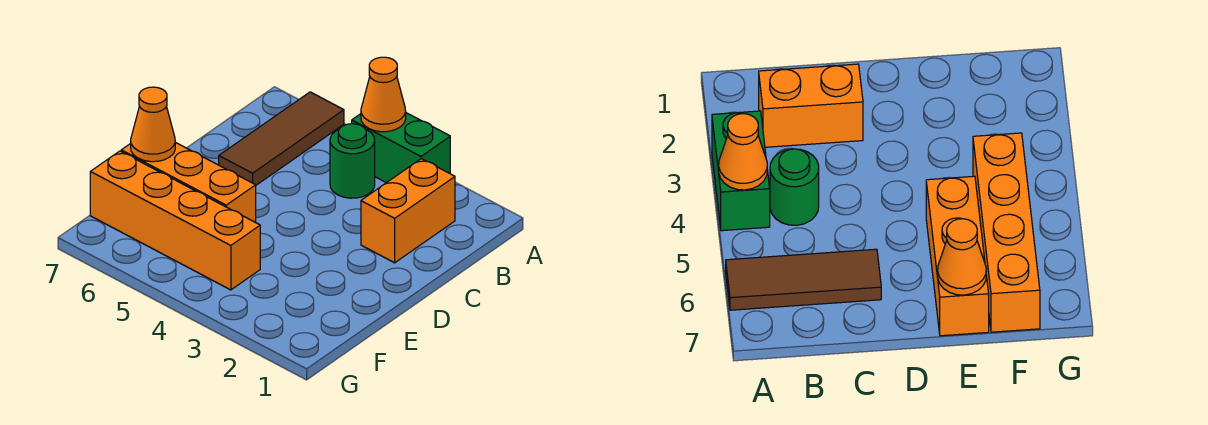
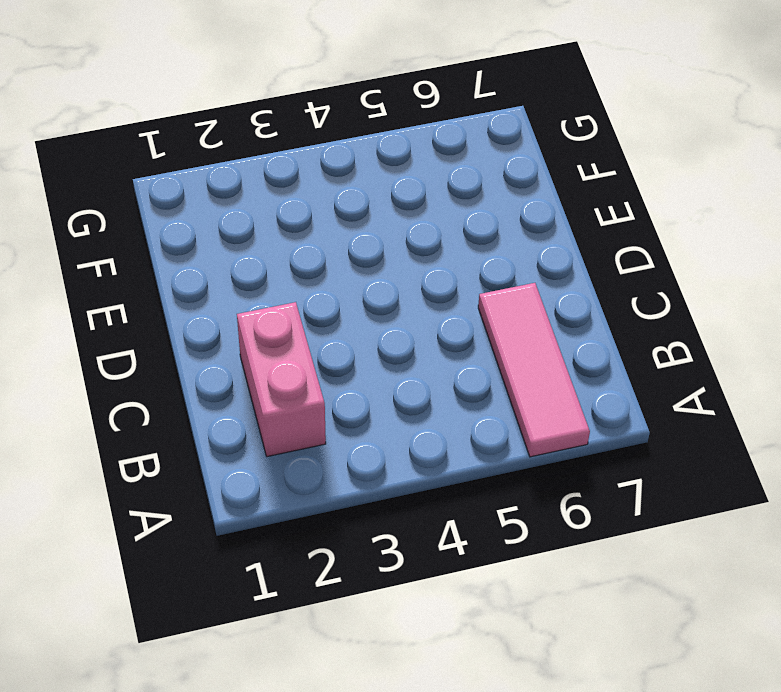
pink 1x3 tile [478,283,590,457] -> brown 1x3 tile [219,92,344,185]
pink 1x2 brick [237,302,326,457] -> orange 1x2 brick [361,159,455,263]
none -> green 1x2 brick [352,113,450,183]
none -> green 1x1 round brick [330,124,375,198]

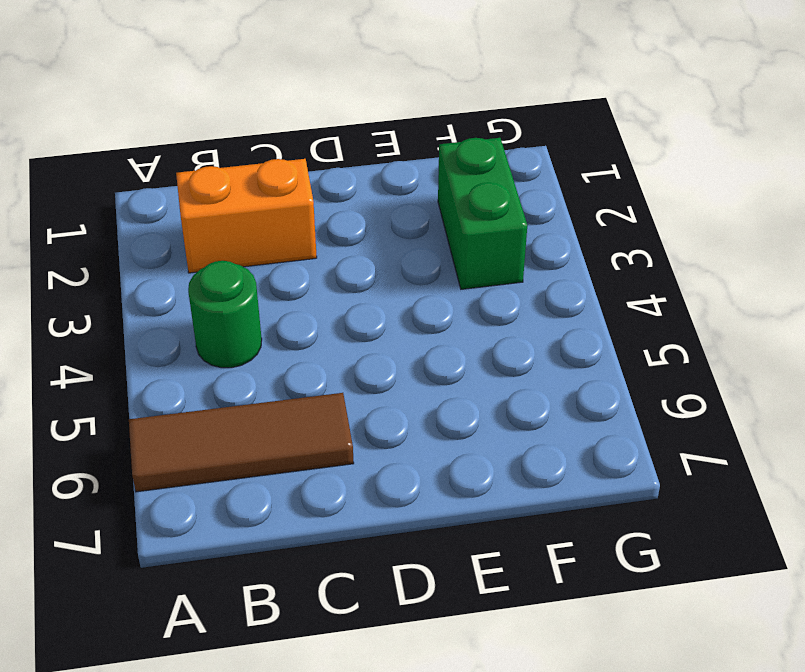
green 1x2 brick [438,138,527,289] -> green 1x2 brick moved to [352,113,450,183]
none -> orange 1x3 brick [121,142,256,222]
none -> orange 1x4 brick [90,151,260,290]

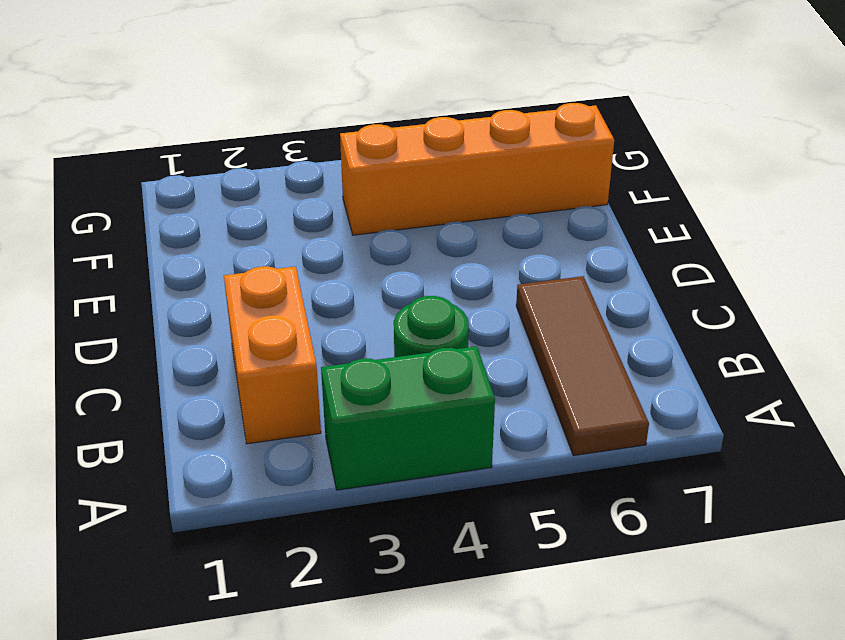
none -> orange 1x3 brick [121,142,256,222]
none -> orange 1x1 cone [361,57,406,132]

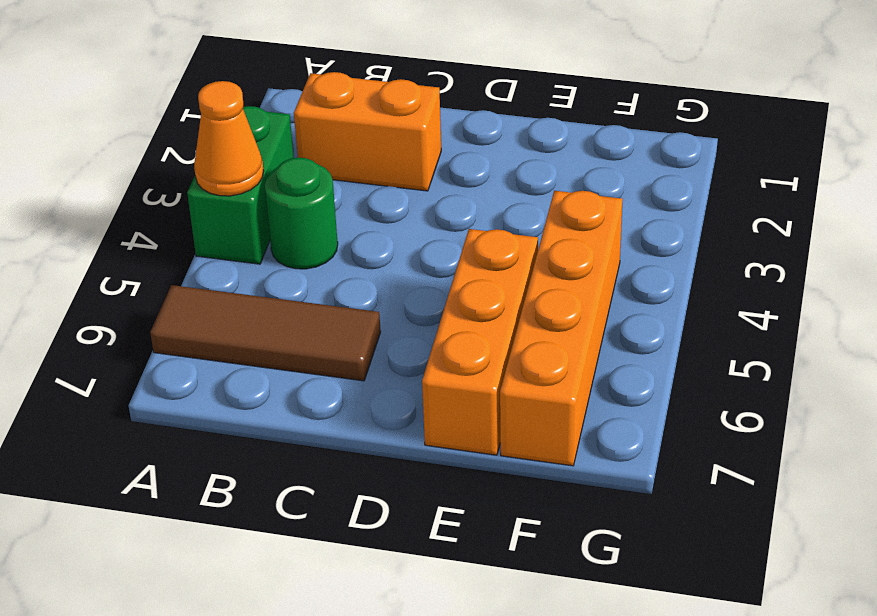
none -> orange 1x1 cone [131,87,175,162]

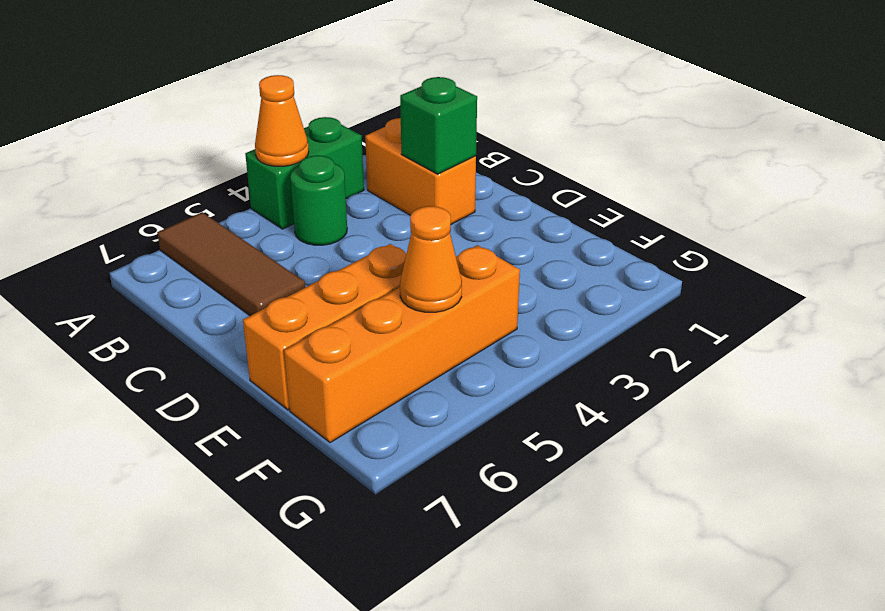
green 1x1 brick [400,77,477,174] -> none
orange 1x1 cone [400,206,462,312] -> orange 1x1 cone moved to [131,87,175,162]

